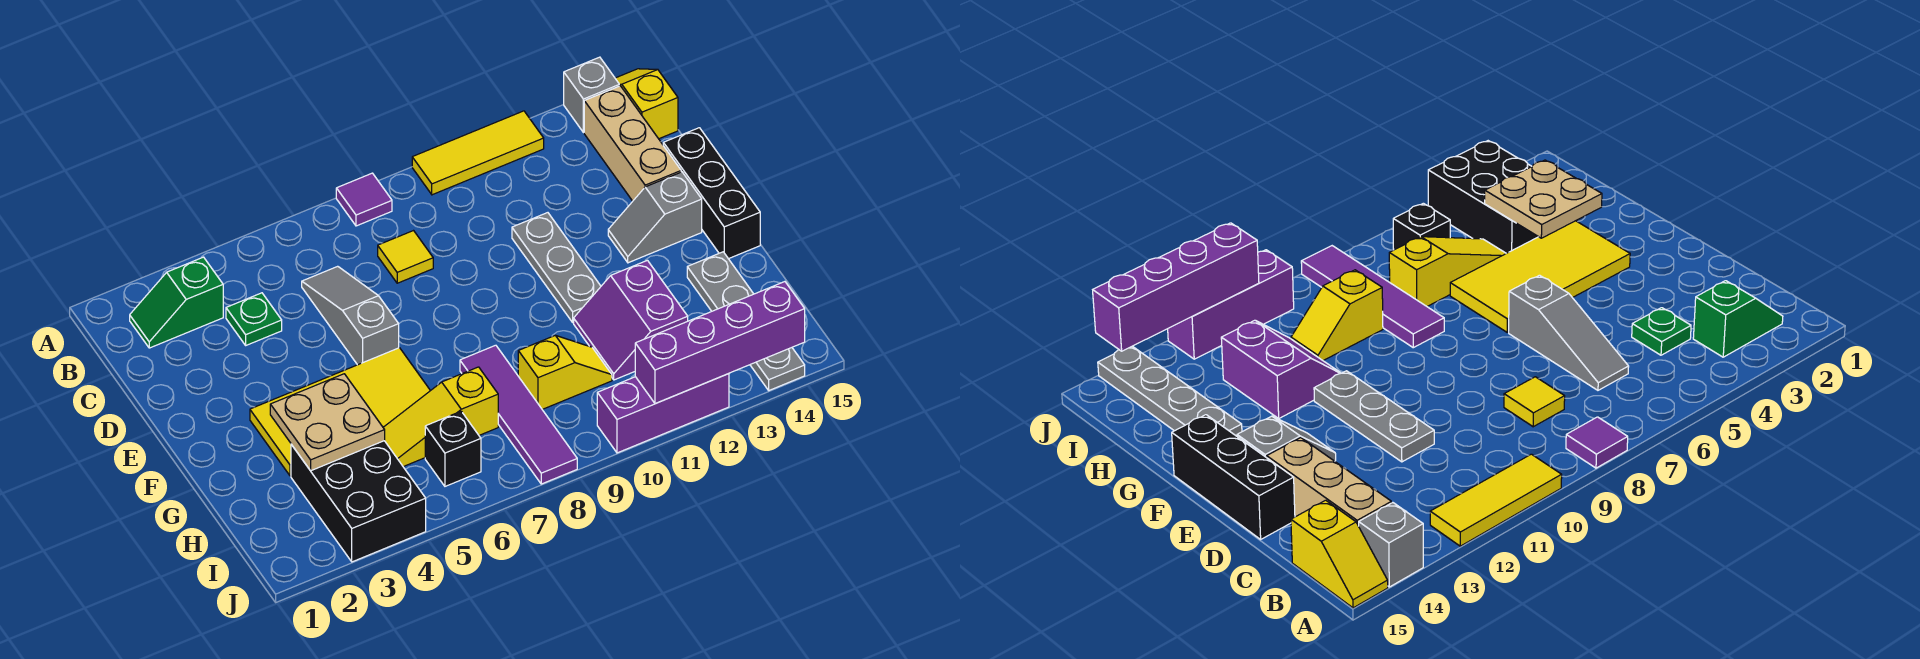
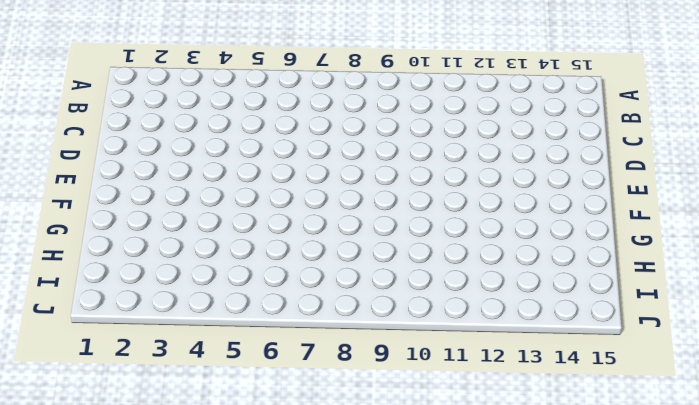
none -> purple 1x1 tile [336,173,392,226]
none -> yellow 1x3 tile [412,111,544,195]
none -> grey 1x1 brick [564,57,619,133]

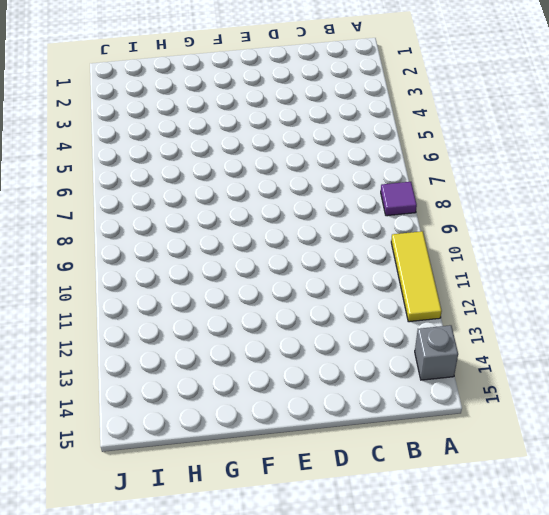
none -> yellow 1x2 slope [615,69,678,139]
none -> green 1x2 slope [130,257,223,348]
none -> tan 1x3 brick [584,86,681,201]

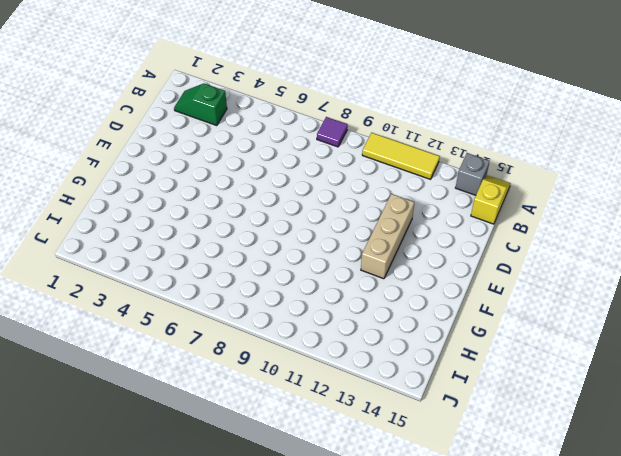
tan 1x3 brick [361,194,414,279] -> tan 1x3 brick moved to [584,86,681,201]
none -> green 1x1 plate [226,293,282,345]
none -> grey 1x3 slope [302,266,399,365]
none -> yellow 1x1 tile [378,231,433,283]

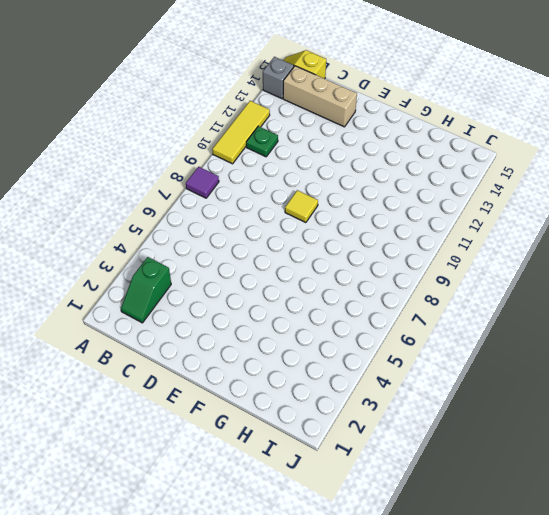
green 1x1 plate [246,126,278,157] -> green 1x1 plate moved to [226,293,282,345]
yellow 1x1 tile [285,190,318,223] -> yellow 1x1 tile moved to [378,231,433,283]
none -> grey 1x3 slope [302,266,399,365]
none -> grey 1x3 plate [512,213,601,322]
none -> black 1x3 brick [663,128,760,259]

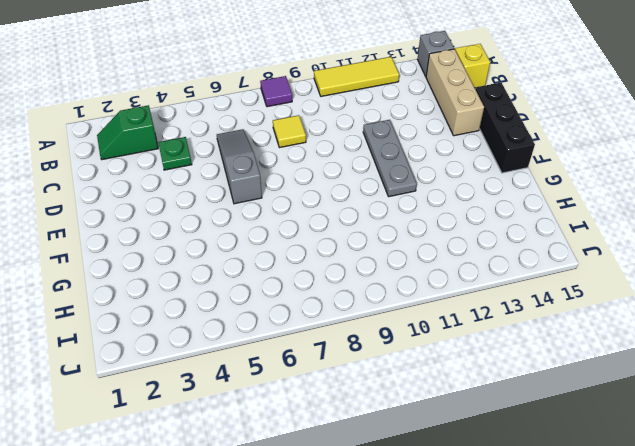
none -> grey 1x2 slope [608,172,702,263]
none -> yellow 2x4 tile [250,348,430,476]
none -> purple 1x4 tile [460,345,577,484]

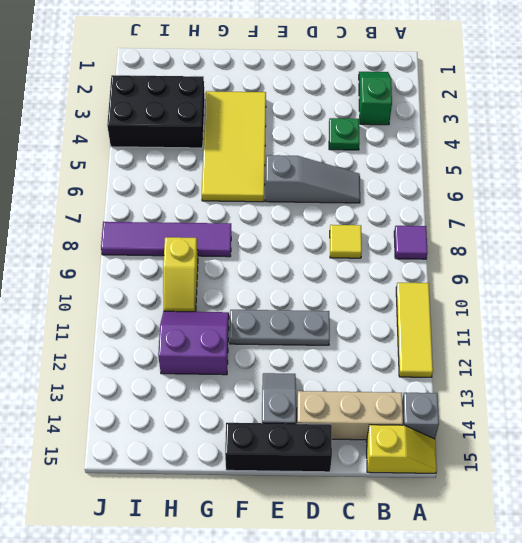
none -> grey 1x4 plate [687,252,805,390]
none -> yellow 1x3 slope [383,367,498,467]
none -> black 1x1 brick [425,411,481,486]

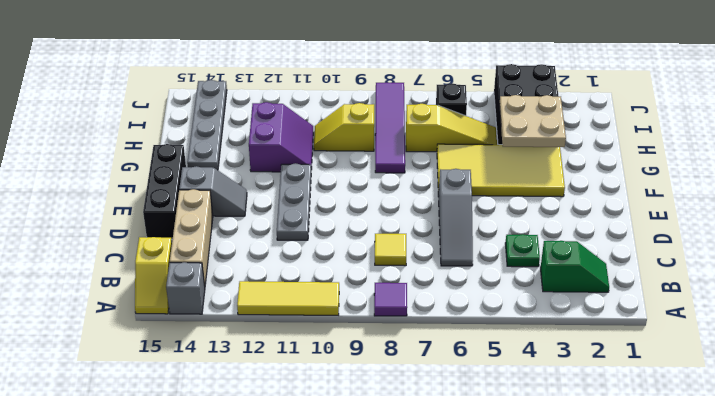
none -> purple 1x3 brick [597,374,729,453]
none -> purple 1x4 brick [635,282,805,404]

